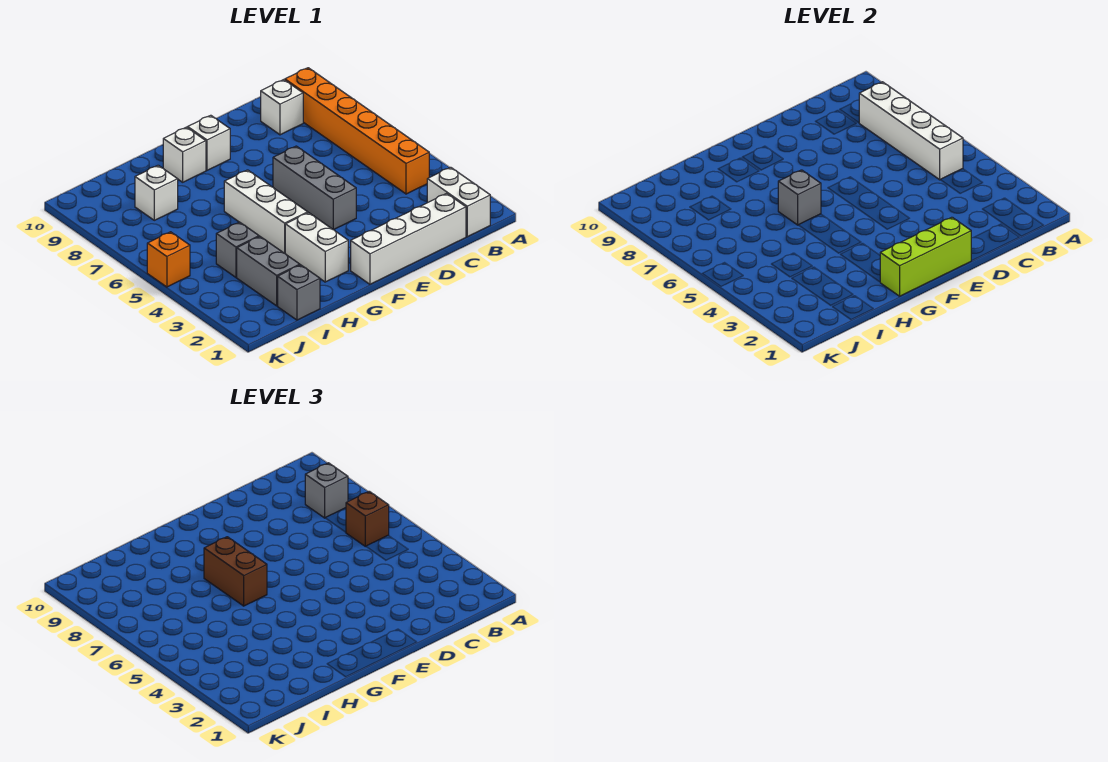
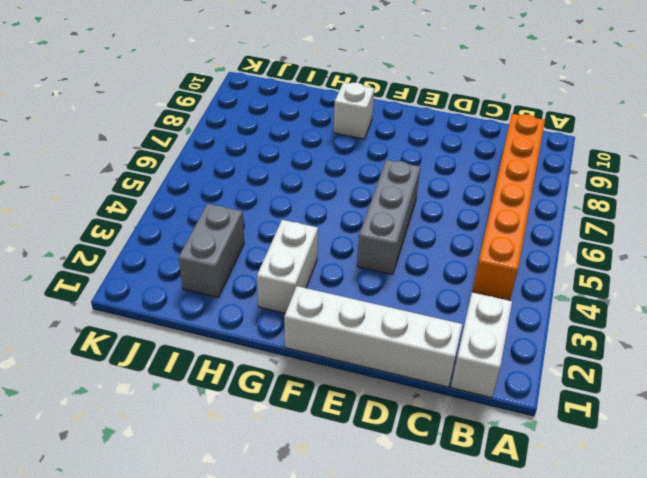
none -> white 1x1 brick [261,80,303,135]
none -> white 1x1 brick [188,115,230,170]
none -> white 1x3 brick [224,170,308,253]

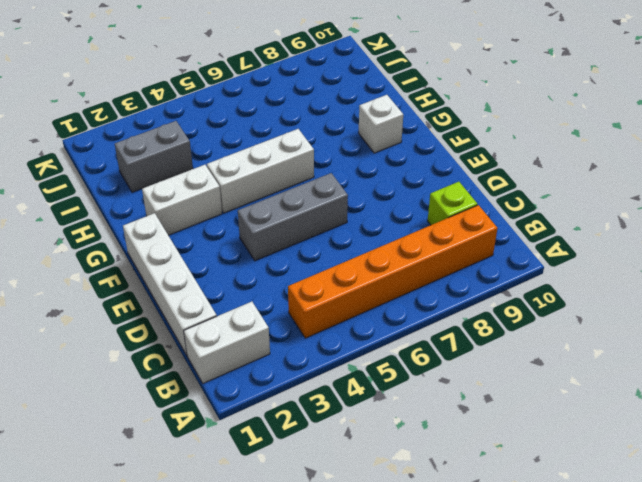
lime 1x1 brick [428,182,477,225] -> white 1x1 brick [261,80,303,135]
none -> white 1x1 brick [188,115,230,170]
none -> grey 1x1 brick [278,265,320,320]
none -> grey 1x1 brick [216,222,259,277]

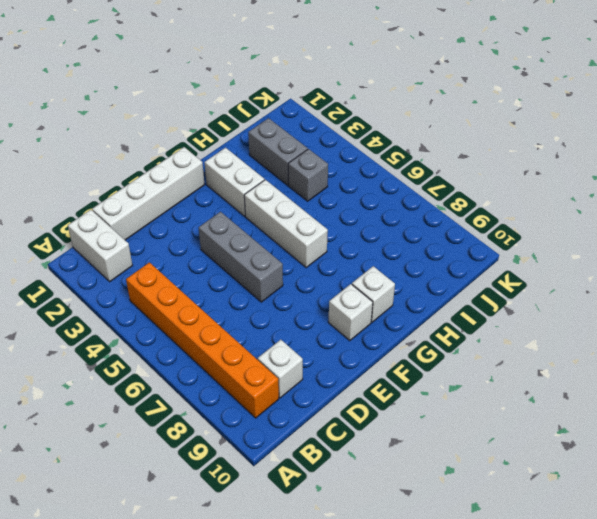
none -> grey 1x1 brick [278,265,320,320]
none -> white 1x1 brick [135,165,178,220]
none -> orange 1x1 brick [147,232,190,287]

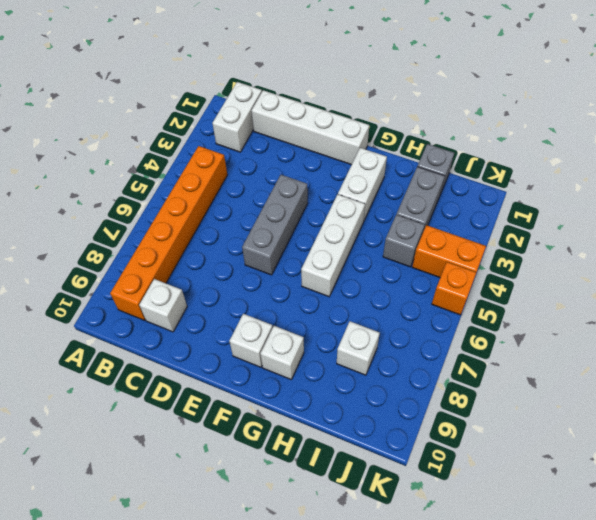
orange 1x2 brick [412,225,486,277] -> none
none -> white 1x4 brick [859,82,963,180]
none -> lime 1x3 brick [880,217,971,296]
none -> grey 1x1 brick [778,170,821,225]

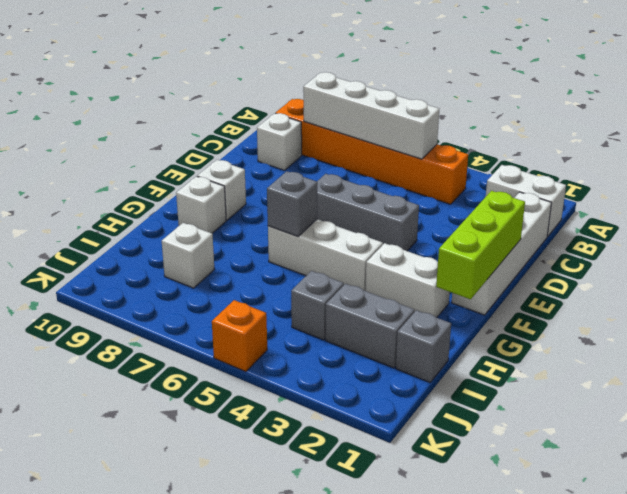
none -> brown 1x1 brick [346,491,389,547]
none -> grey 1x1 brick [305,463,348,518]
none -> brown 1x2 brick [204,537,267,606]

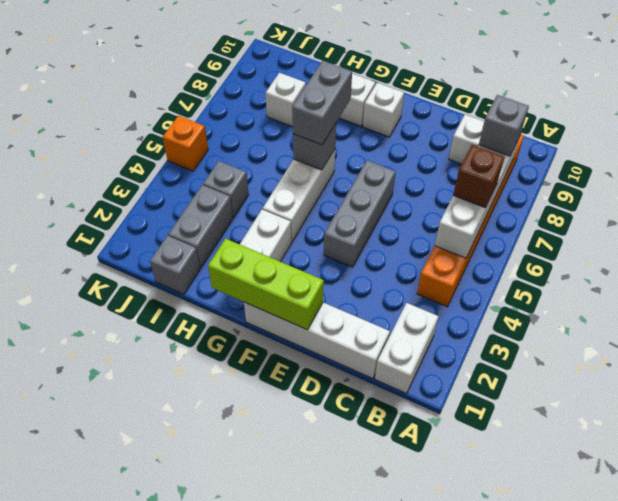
grey 1x2 brick [292,61,352,145] -> brown 1x2 brick [204,537,267,606]

